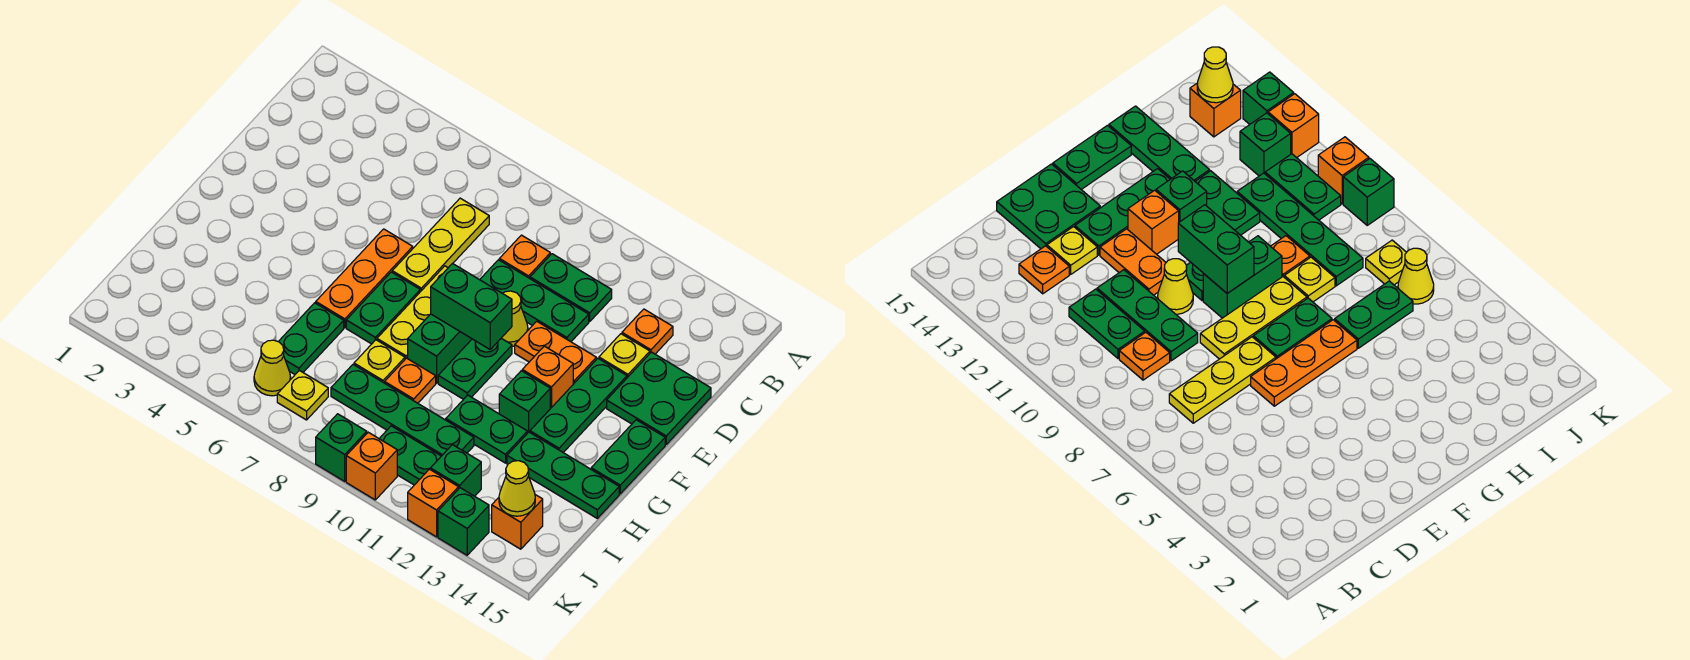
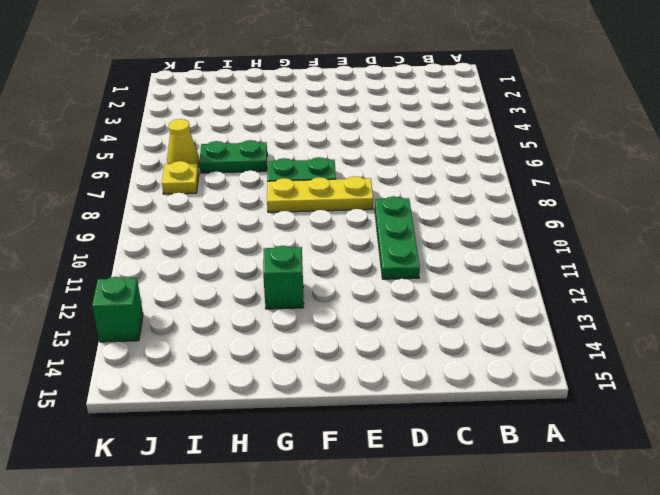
none -> yellow 1x3 plate [392,198,489,292]
none -> orange 1x1 plate [499,235,550,278]
none -> green 1x2 plate [530,254,612,321]
none -> orange 1x1 plate [622,309,673,354]

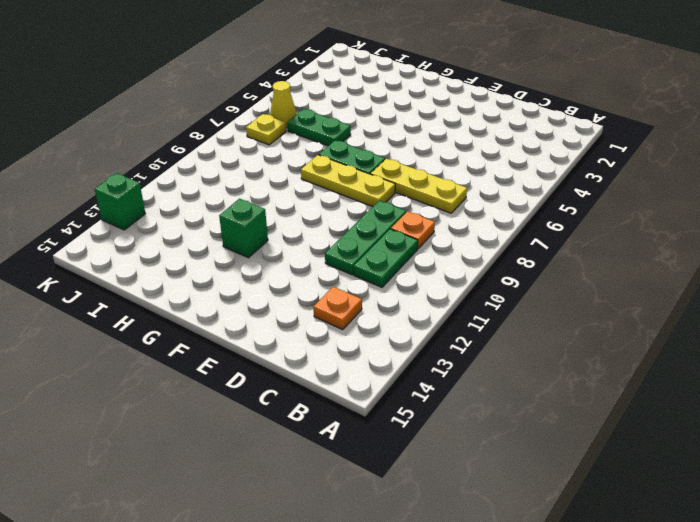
none -> yellow 1x1 plate [599,334,650,378]
none -> green 2x2 plate [607,352,711,444]
none -> orange 1x3 plate [316,229,413,328]
none -> yellow 1x1 cone [502,291,528,346]

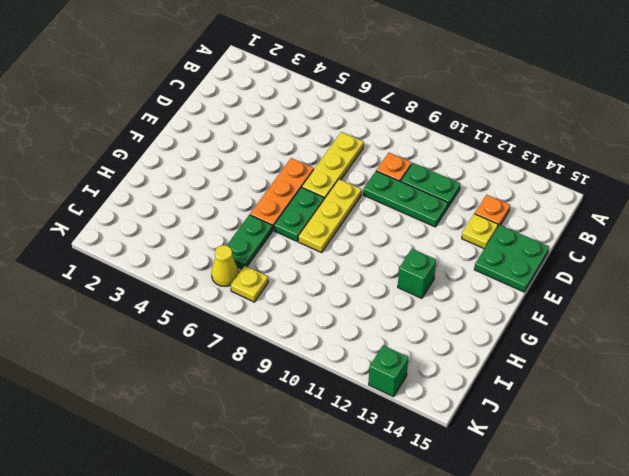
none -> yellow 1x1 cone [502,291,528,346]
none -> orange 1x2 plate [515,321,596,384]
none -> green 1x3 plate [530,358,627,453]
none -> green 1x2 brick [408,314,472,383]

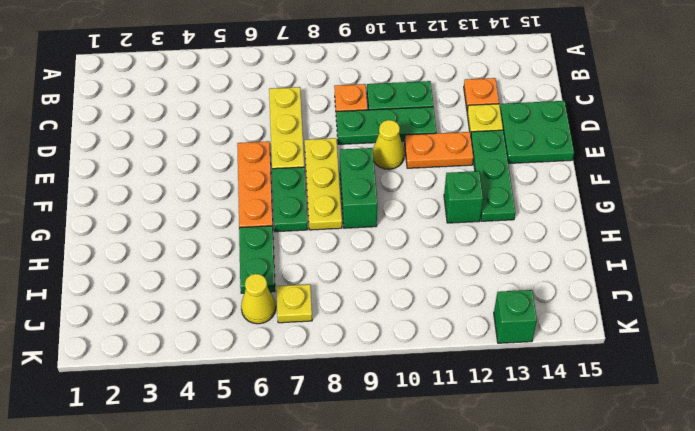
none -> green 1x2 plate [438,338,512,399]
none -> orange 1x1 brick [522,346,573,409]
none -> green 1x2 plate [591,420,665,494]
none -> yellow 1x1 plate [354,340,405,383]

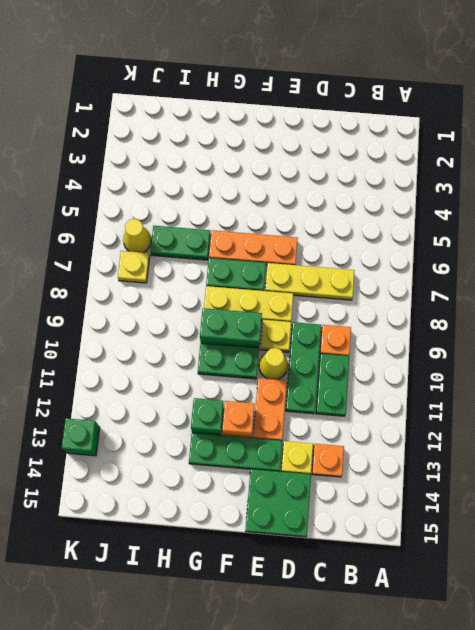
yellow 1x1 plate [260,320,291,352] -> yellow 1x1 plate moved to [354,340,405,383]
none -> green 1x2 plate [591,420,665,494]
none -> orange 1x1 plate [385,358,436,403]
none -> green 1x2 plate [446,395,527,463]
none -> green 1x3 plate [507,432,619,518]

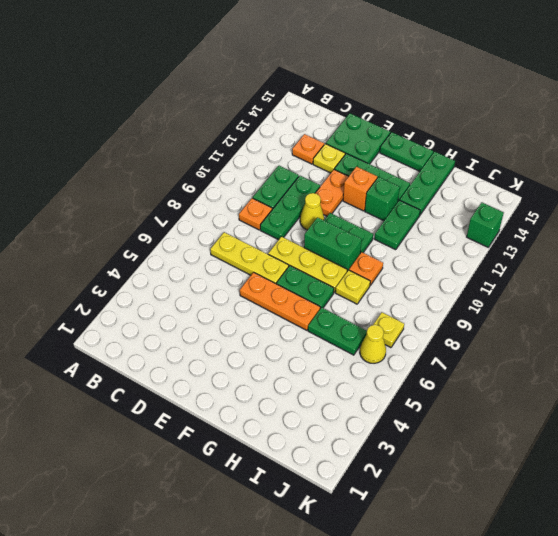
none -> green 1x4 plate [331,365,474,456]
none -> green 1x2 plate [379,426,441,485]
none -> green 1x1 brick [430,445,481,496]
none -> orange 1x1 brick [492,495,543,549]

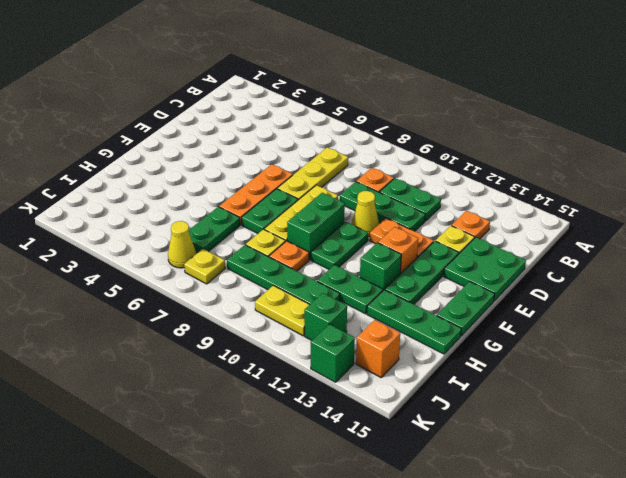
yellow 1x2 plate [255,285,310,336] -> green 1x2 plate [379,426,441,485]
none -> green 1x1 brick [316,414,367,481]
none -> orange 1x1 brick [346,432,397,500]
none -> orange 1x1 brick [408,469,459,537]
none -> green 1x2 brick [431,264,512,349]

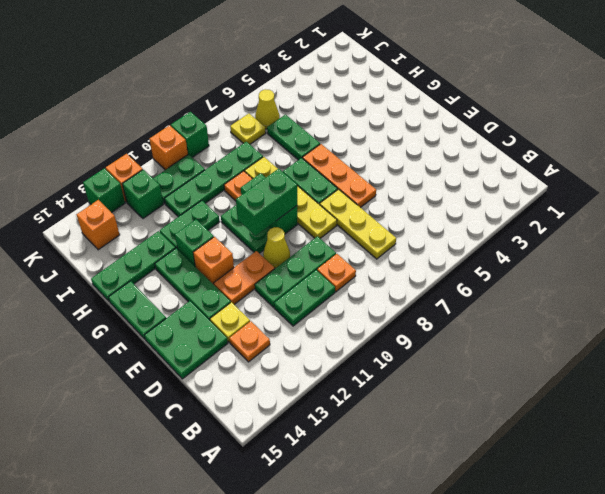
none -> yellow 1x1 cone [499,461,535,516]

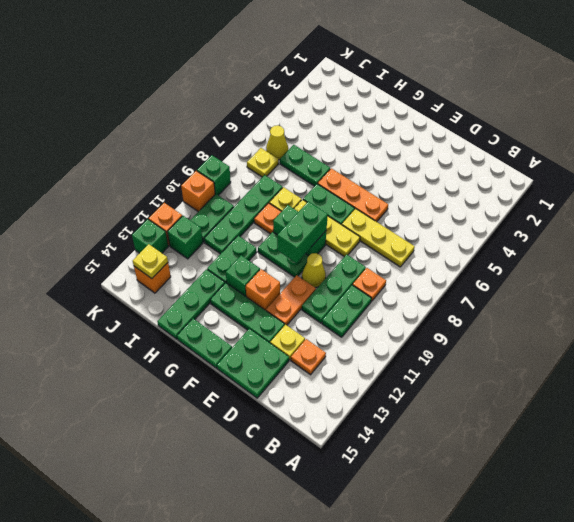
yellow 1x1 plate [133,244,168,278] -> yellow 1x1 cone [499,461,535,516]

